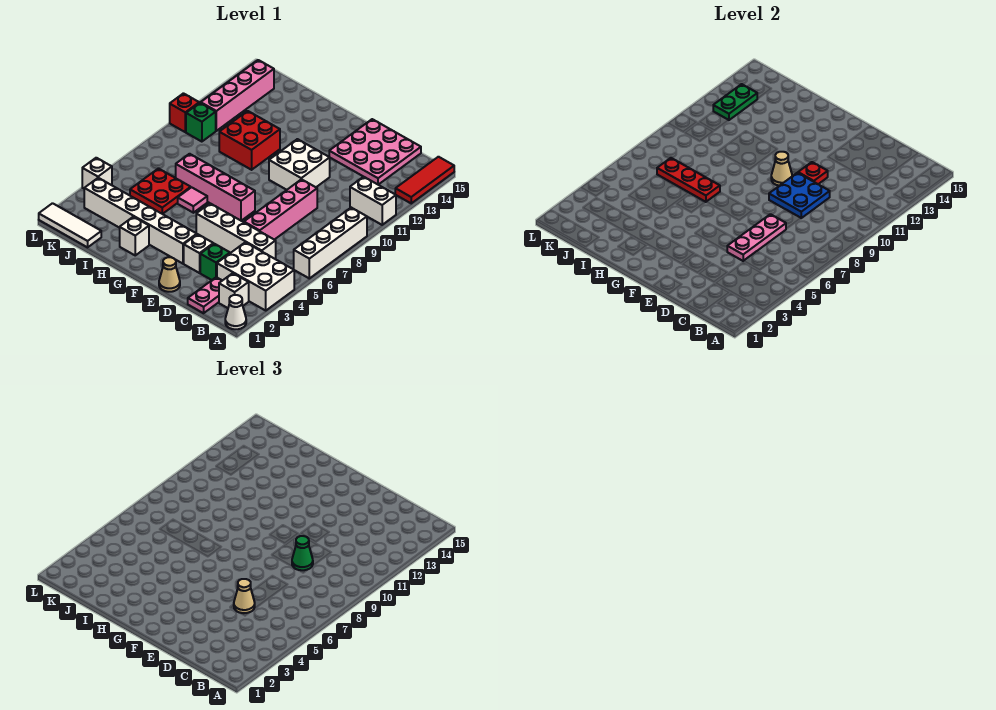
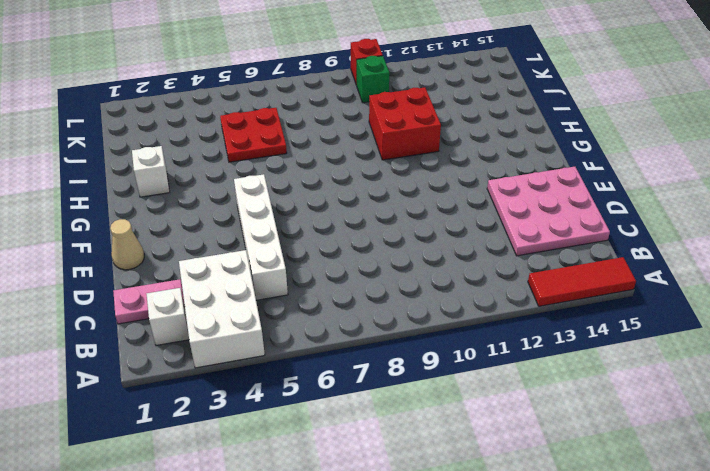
none -> white 1x1 cone [225,295,246,329]
none -> white 1x4 brick [294,208,367,278]
none -> white 1x2 brick [350,177,396,225]
none -> green 1x1 brick [200,244,230,280]

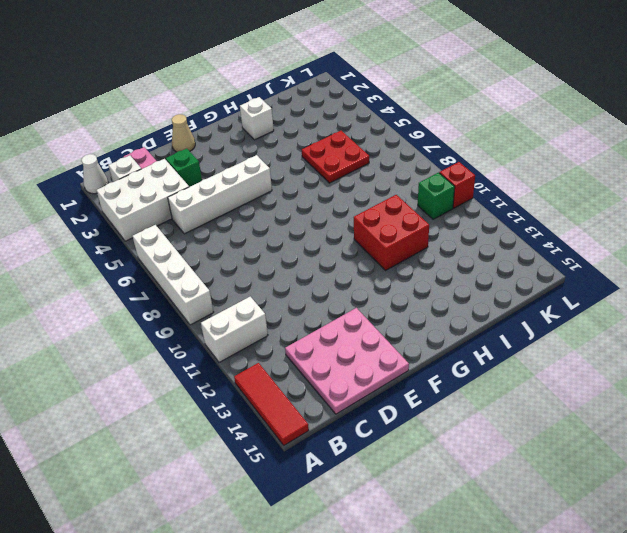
none -> pink 1x4 brick [244,179,317,240]
none -> white 1x1 brick [184,234,213,273]
none -> white 2x2 brick [269,139,330,190]
none -> white 1x6 brick [84,178,197,264]

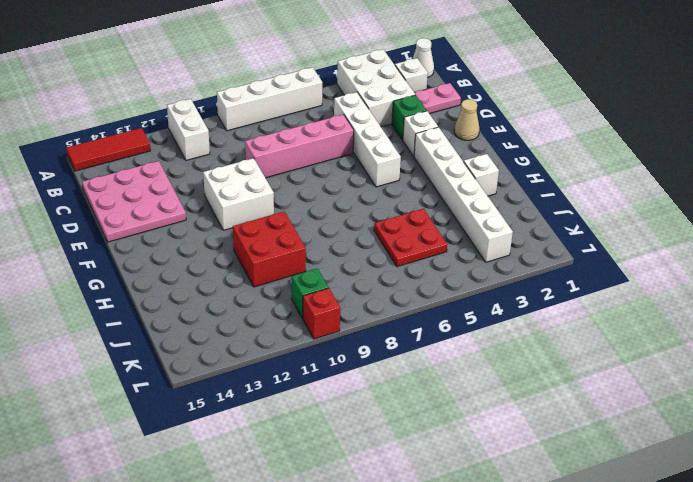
none -> pink 1x4 brick [176,154,255,221]
none -> pink 1x1 tile [178,187,207,213]
none -> white 1x3 tile [39,203,101,247]
none -> pink 1x4 brick [201,60,274,131]

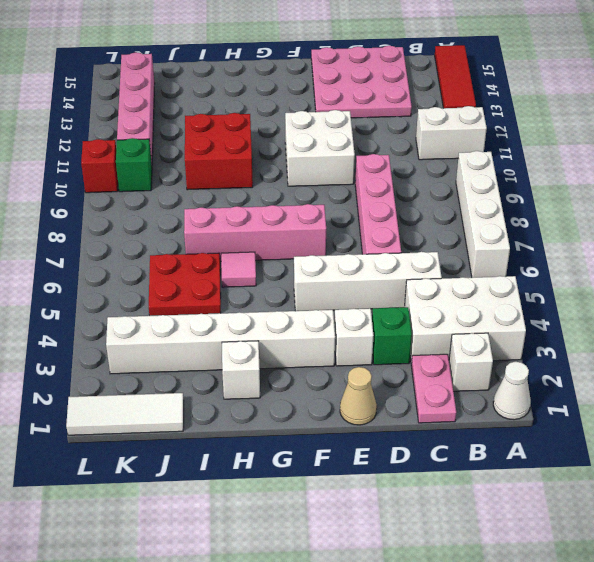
none -> white 1x1 brick [82,158,112,188]
none -> pink 1x3 plate [727,214,786,261]
none -> blue 2x2 plate [769,173,830,218]
none -> red 1x1 plate [798,162,828,184]

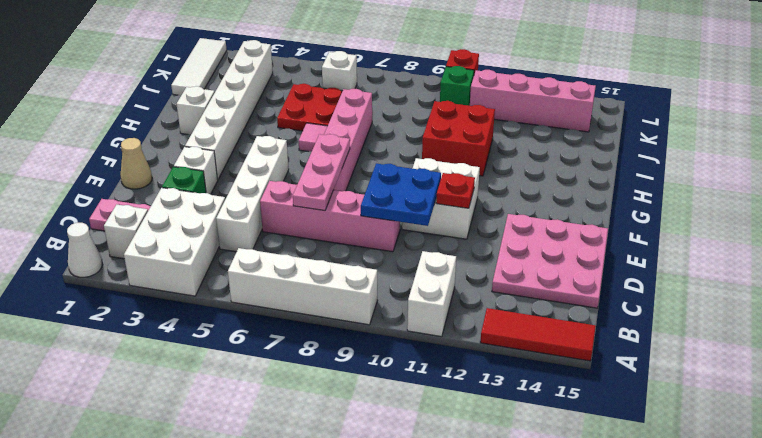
pink 1x3 plate [293,134,350,211] -> pink 1x3 plate turned to [727,214,786,261]
white 1x1 brick [322,51,357,91] -> white 1x1 brick moved to [82,158,112,188]
none -> tan 1x1 cone [771,152,792,186]
none -> red 1x3 plate [657,158,720,202]
none -> green 1x2 plate [713,84,757,120]
none -> tan 1x1 cone [234,579,255,613]

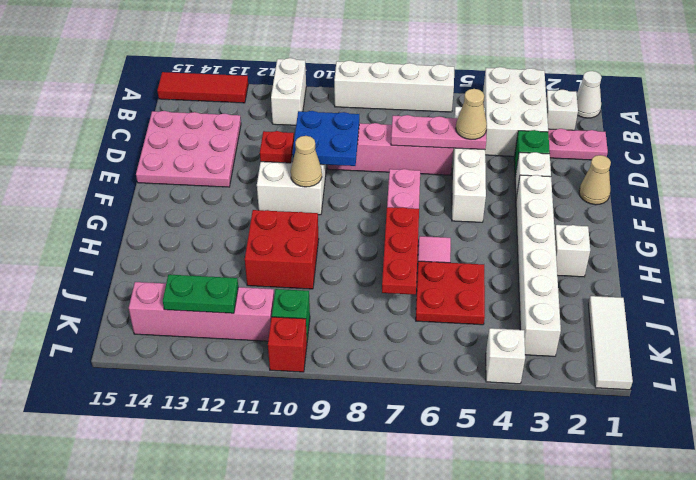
none -> green 1x1 cone [292,536,313,570]

